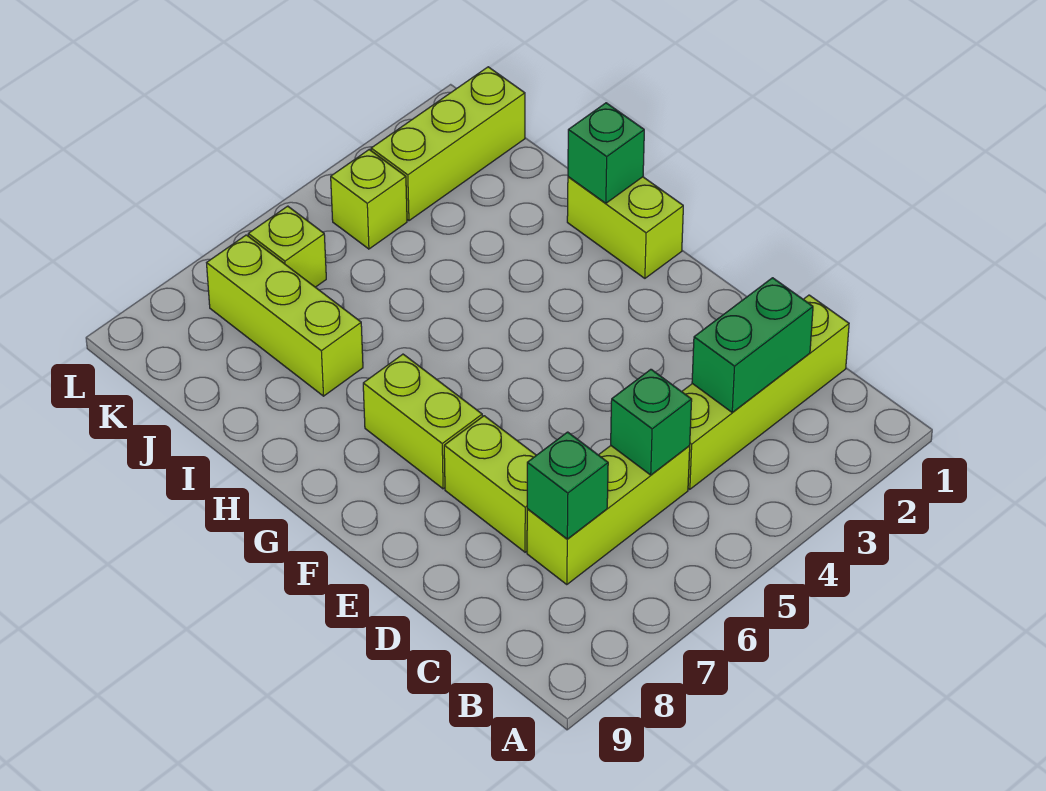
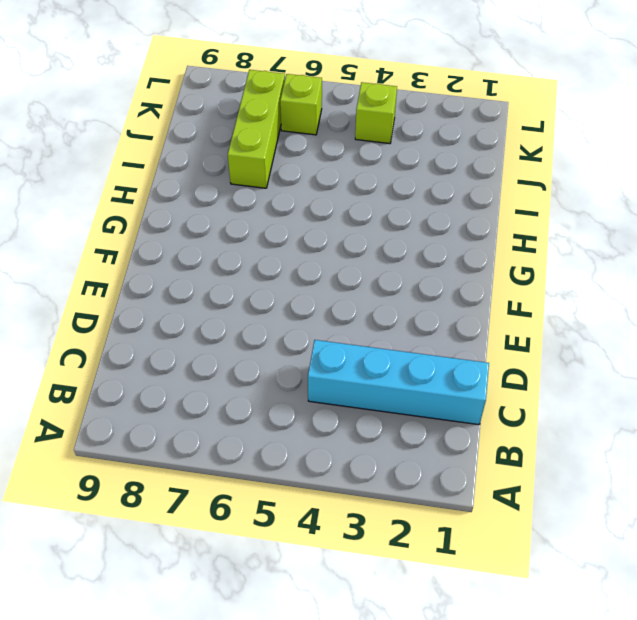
cyan 1x4 brick [308,340,489,425] -> lime 1x4 brick [682,295,849,489]
none -> lime 1x3 brick [527,446,690,585]
none -> lime 1x2 brick [444,416,536,552]
none -> lime 1x2 brick [363,354,482,489]

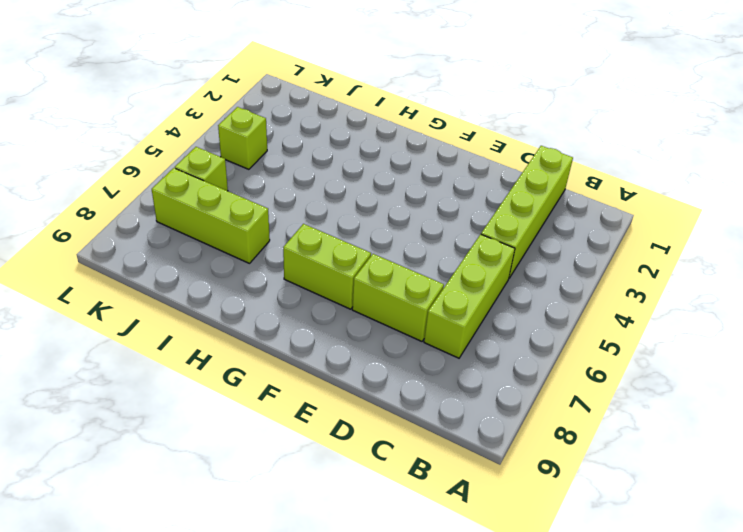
none -> lime 1x2 brick [567,177,683,278]
none -> lime 1x3 brick [371,67,525,221]
none -> green 1x2 brick [692,278,813,413]

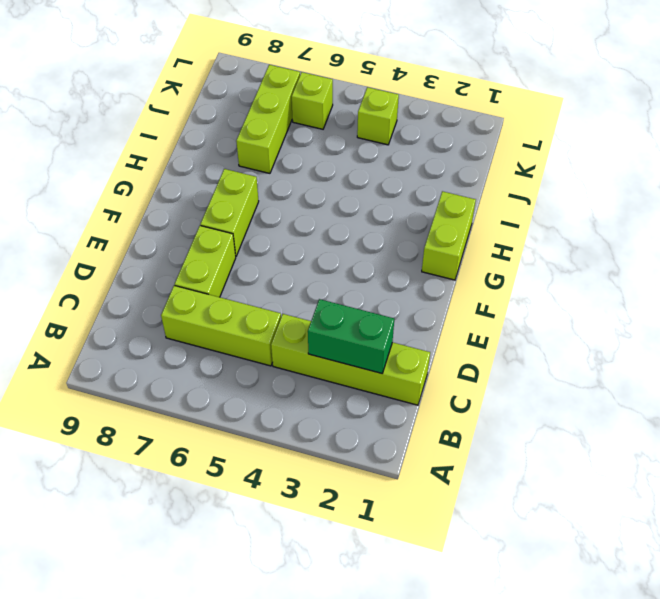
none -> lime 1x3 brick [371,67,525,221]
none -> green 1x1 brick [611,369,692,475]
none -> green 1x1 brick [527,432,608,539]

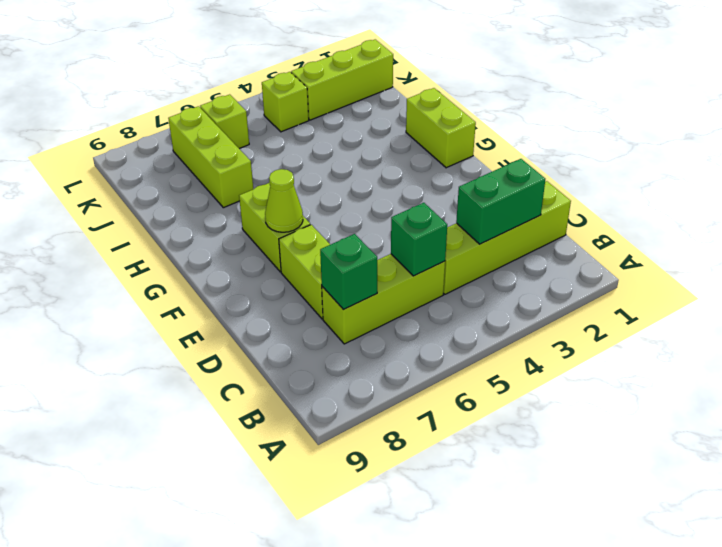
lime 1x1 cone [265,169,303,232] -> none
none -> green 1x1 brick [568,103,644,203]

